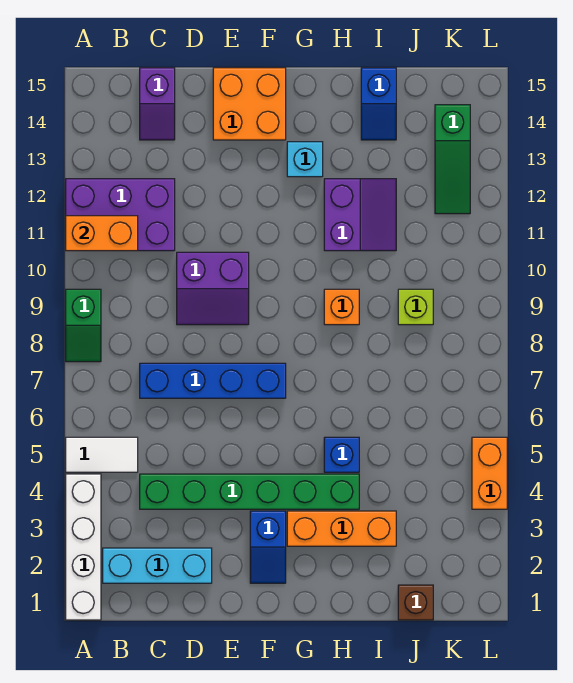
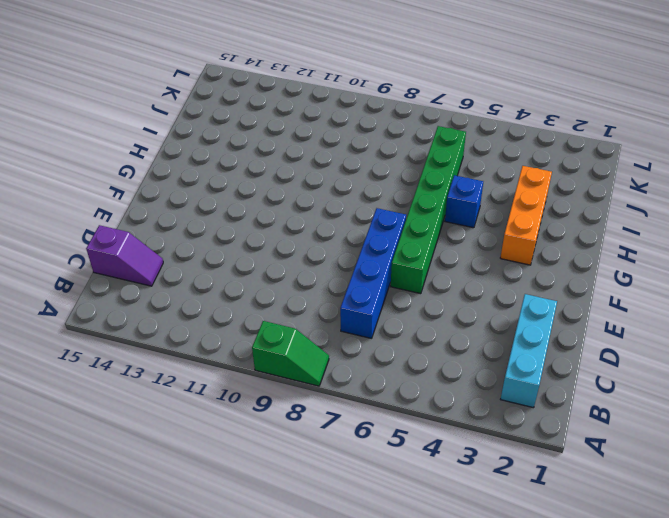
green 1x6 brick [391,126,466,294] -> green 1x6 brick moved to [140,474,359,509]
none -> white 1x4 brick [66,474,101,620]
none -> white 1x2 tile [66,437,138,472]
none -> purple 2x3 brick [66,179,175,251]

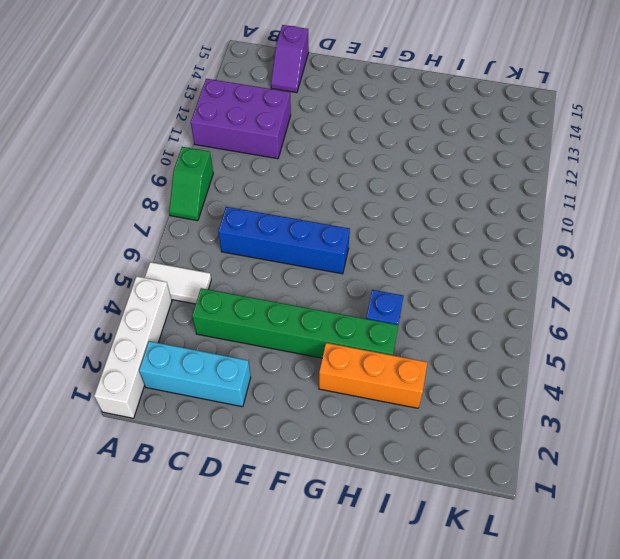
none -> purple 2x2 slope [177,252,249,325]
none -> orange 2x2 brick [213,68,286,140]
none -> blue 1x2 slope [250,511,286,583]

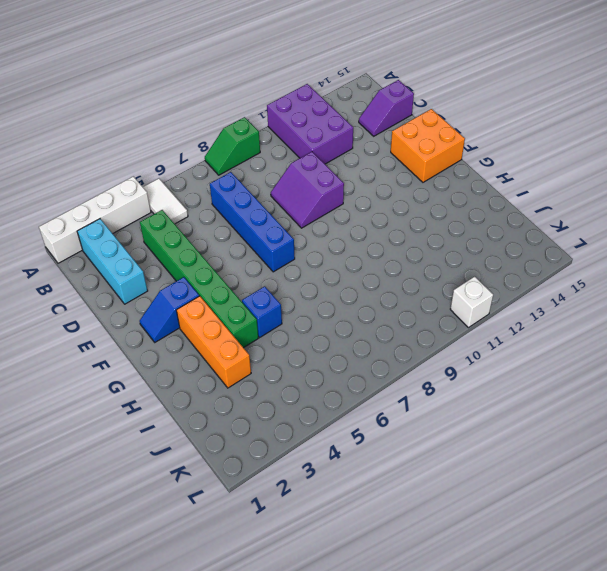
white 1x1 brick [450,277,493,328] -> none
none -> cyan 1x1 brick [287,142,323,177]
none -> orange 1x1 brick [324,289,359,325]
none -> purple 2x2 slope [324,179,396,251]

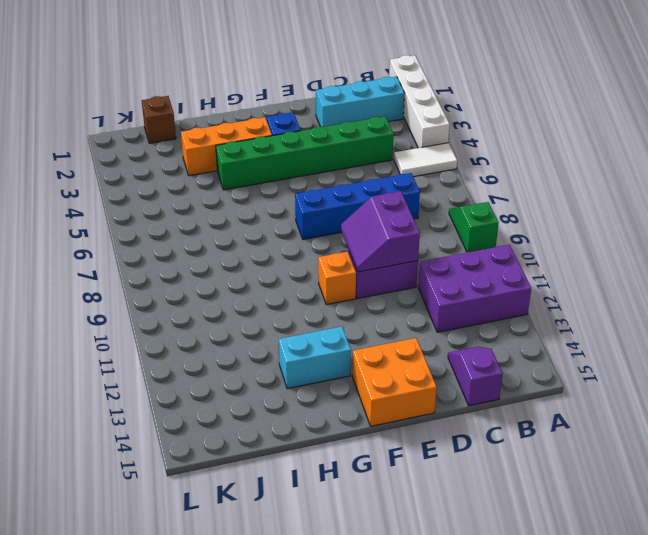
purple 2x2 slope [341,191,420,272] -> purple 2x2 slope moved to [324,179,396,251]
orange 1x1 brick [318,252,356,305] -> orange 1x1 brick moved to [324,289,359,325]
cyan 1x2 brick [279,327,351,389] -> cyan 1x1 brick [287,142,323,177]
none -> blue 1x1 brick [324,437,359,472]
none -> blue 1x2 slope [361,68,396,140]
none -> lime 1x1 brick [398,289,433,325]

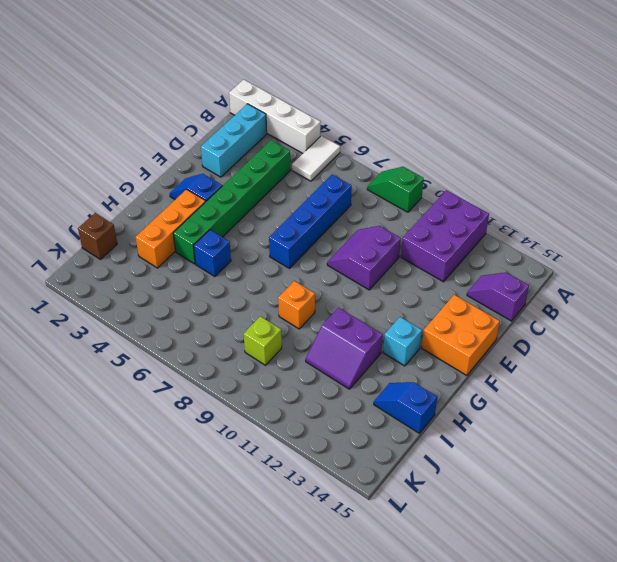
none -> green 1x3 slope [435,105,470,214]
none -> orange 1x2 brick [472,437,507,509]
none -> orange 1x2 brick [66,216,138,251]

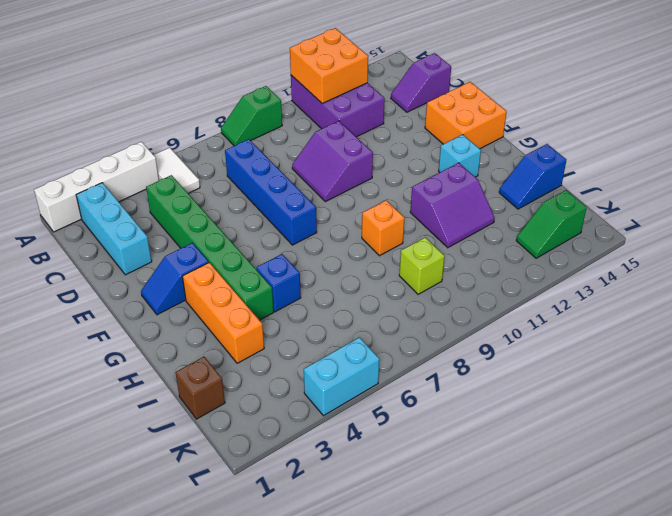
orange 2x2 brick [290,28,368,103] -> orange 1x2 brick [66,216,138,251]
green 1x2 slope [516,190,587,258] -> green 1x3 slope [435,105,470,214]
cyan 1x2 brick [304,337,379,416] -> orange 1x2 brick [472,437,507,509]

